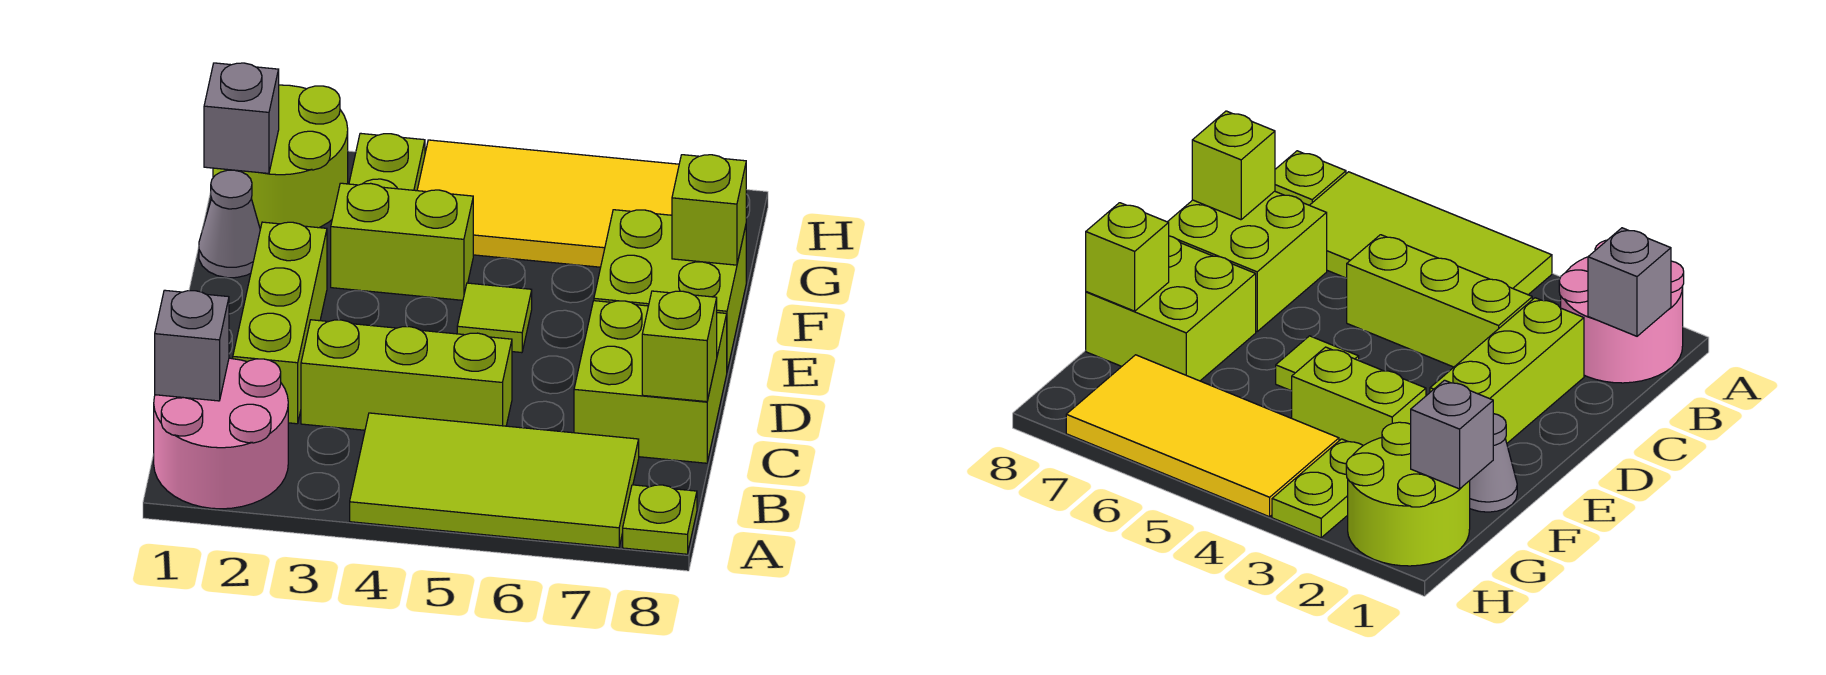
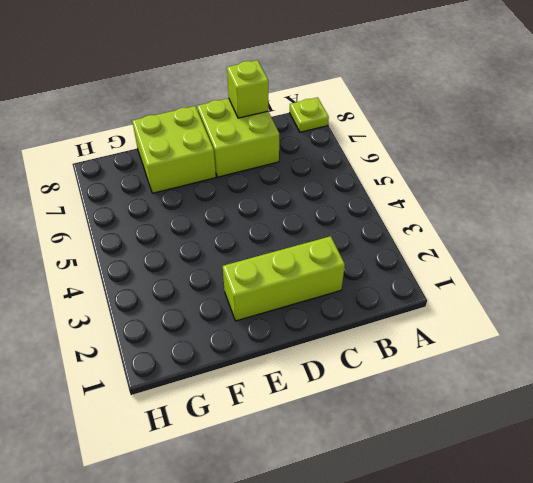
none -> pink 2x2 round brick [154,358,288,509]
none -> lime 2x4 tile [350,413,639,548]
none -> lime 1x3 brick [301,320,512,430]

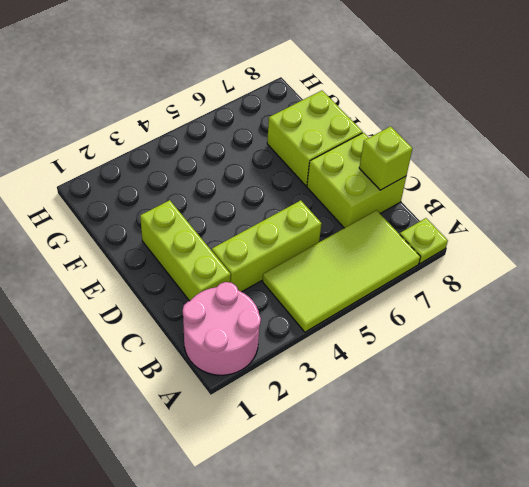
none -> lime 1x1 tile [457,283,532,353]
none -> grey 1x1 cone [199,170,260,278]
none -> lime 1x2 brick [331,183,473,300]

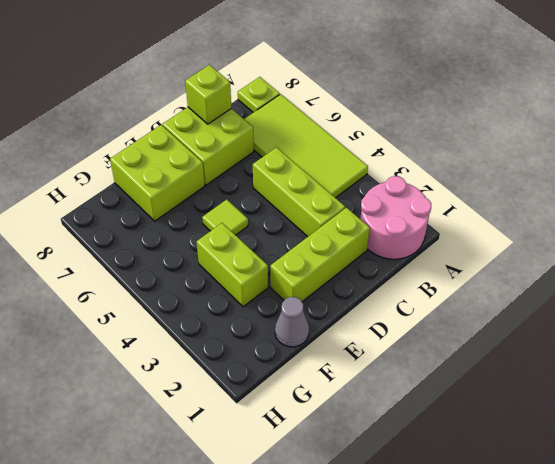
none -> lime 2x2 round brick [213,85,348,229]
none -> lime 1x2 plate [349,133,425,191]
none -> yellow 2x4 tile [417,140,679,267]

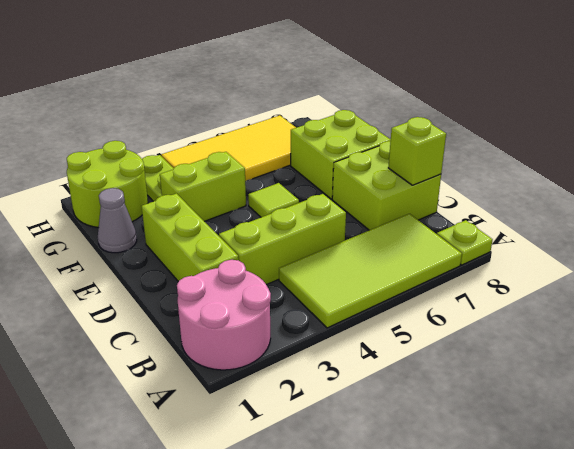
none -> grey 1x1 brick [155,290,229,401]
none -> lime 1x1 brick [672,155,746,265]
none -> grey 1x1 brick [204,63,279,173]

